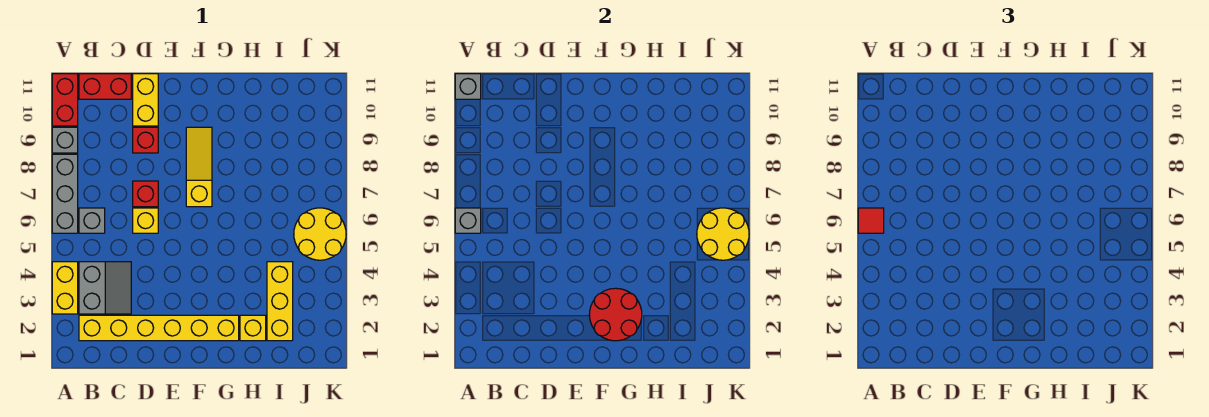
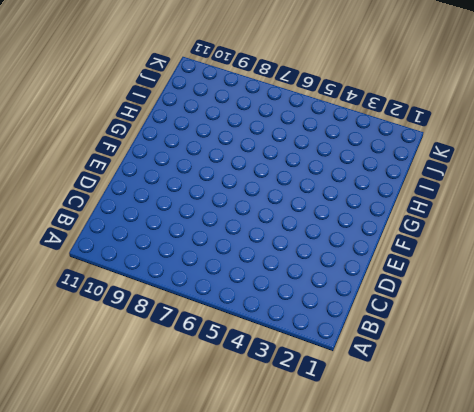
none -> yellow 1x2 brick [52,262,78,314]
none -> grey 1x3 brick [52,154,78,233]
none -> grey 1x1 brick [52,127,78,153]

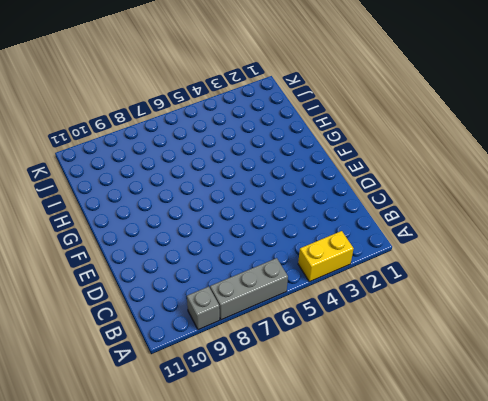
none -> red 1x2 brick [52,74,78,126]
none -> yellow 1x6 brick [79,315,239,341]
none -> grey 2x2 slope [79,262,131,314]

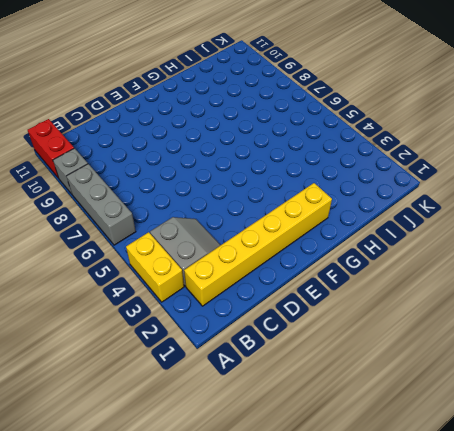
none -> grey 1x1 brick [79,208,105,233]
none -> red 1x2 brick [79,74,131,99]
none -> yellow 1x1 brick [133,208,158,233]

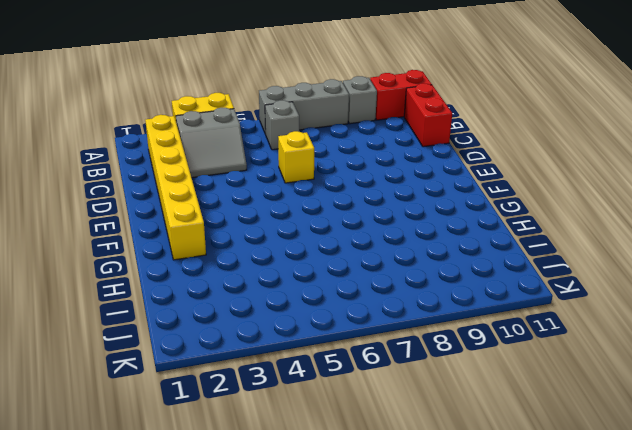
none -> red 1x1 brick [133,181,158,207]
none -> red 1x1 brick [133,127,158,153]
none -> yellow 1x2 brick [133,74,158,126]

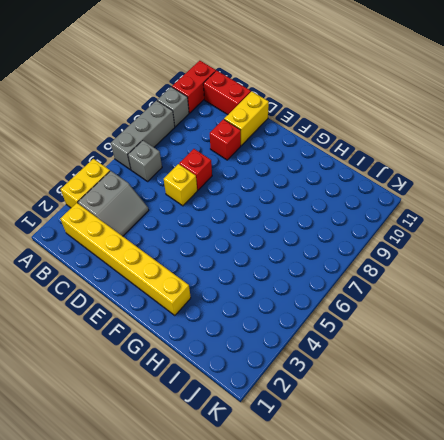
none -> yellow 1x3 slope [186,127,212,207]
none -> yellow 1x1 brick [240,315,266,341]
none -> yellow 1x3 brick [267,262,293,341]

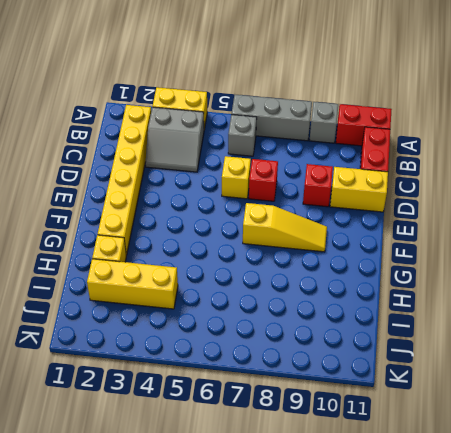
none -> yellow 2x2 round brick [294,208,346,260]
none -> grey 1x1 brick [455,208,481,233]
none -> grey 1x1 brick [455,74,481,99]

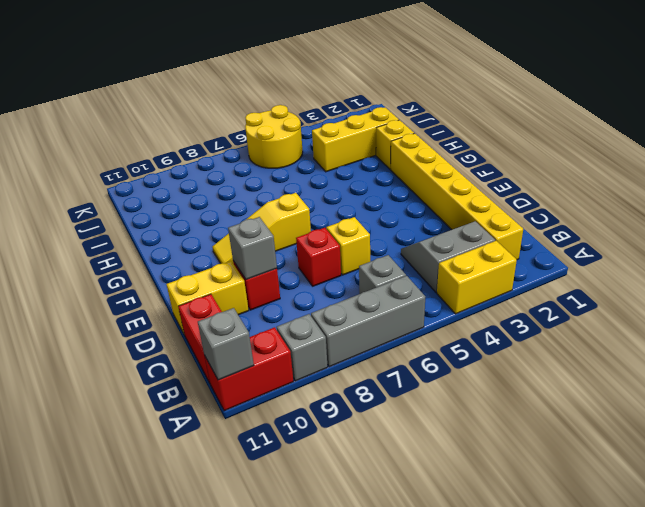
grey 1x1 brick [228,217,277,280] -> grey 1x1 brick moved to [455,208,481,233]
none -> red 2x2 round brick [589,288,642,341]
none -> yellow 2x2 round brick [697,208,749,260]
none -> red 1x1 tile [858,208,884,233]

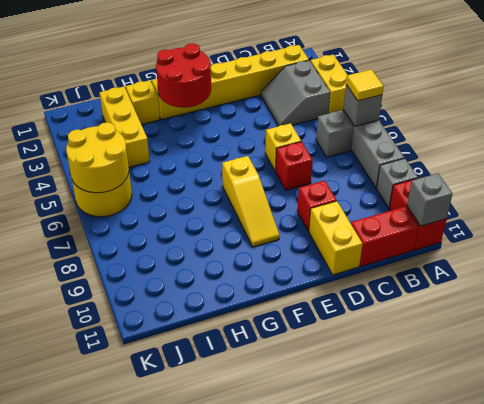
yellow 1x1 tile [346,69,384,101] -> red 1x1 tile [858,208,884,233]

